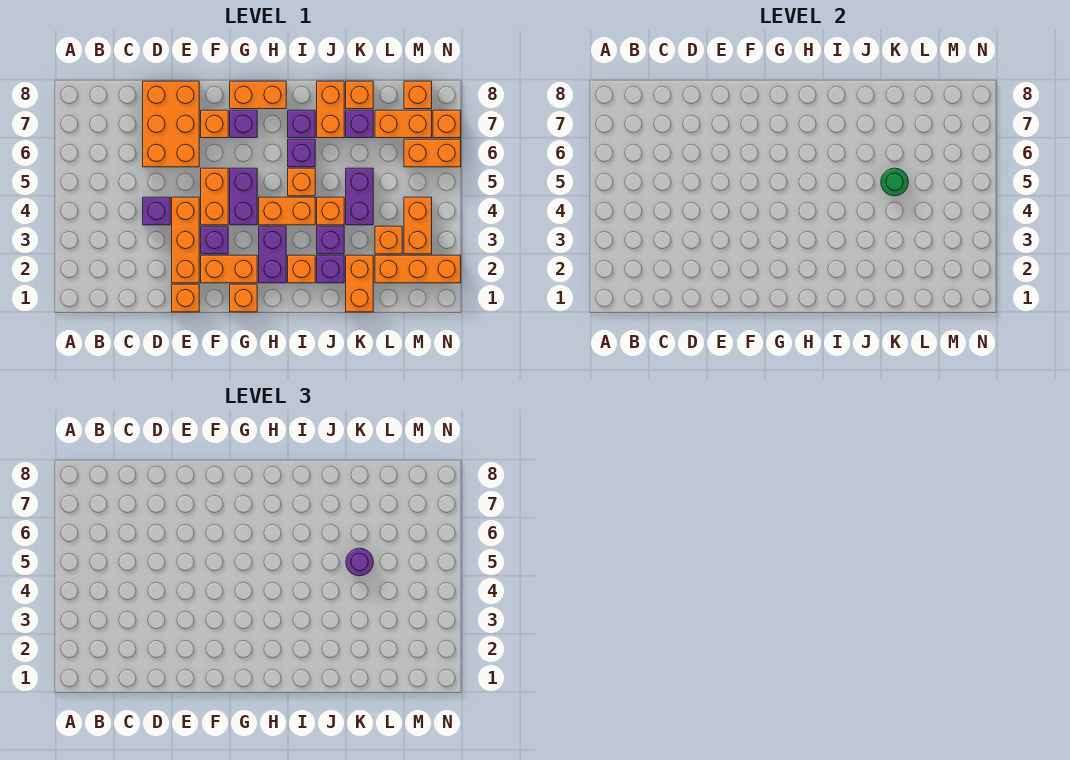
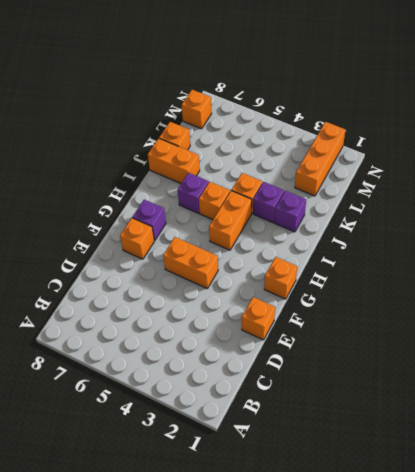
none -> purple 1x1 brick [143,197,170,225]
none -> orange 2x3 brick [143,81,199,167]
none -> orange 1x3 brick [172,197,199,283]
none -> orange 1x2 brick [201,255,257,283]

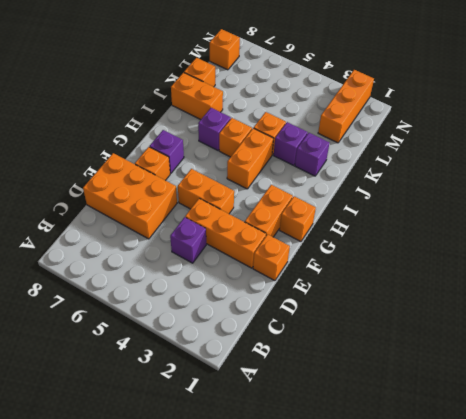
none -> purple 1x1 brick [201,226,228,254]
none -> purple 1x2 brick [230,168,257,225]
none -> orange 1x2 brick [230,81,286,109]
none -> purple 1x2 brick [259,226,286,283]

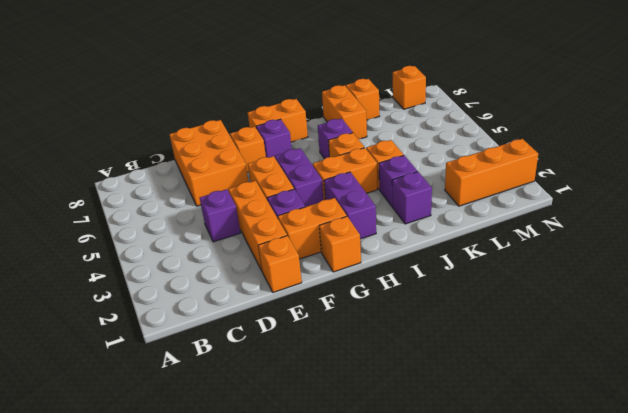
none -> orange 1x1 brick [288,255,315,283]
none -> purple 1x1 brick [288,110,315,138]
none -> orange 1x2 brick [346,255,373,312]
none -> purple 1x2 brick [346,168,373,225]

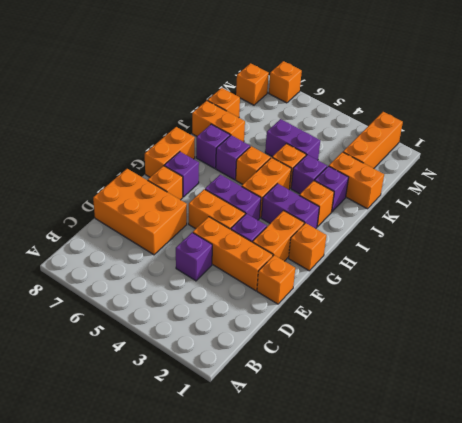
none -> purple 1x1 brick [346,110,373,138]
none -> orange 1x1 brick [375,226,402,254]
none -> orange 1x2 brick [375,110,432,138]
none -> orange 1x2 brick [404,197,432,254]

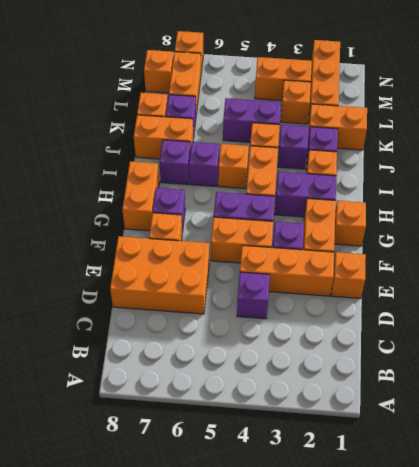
none -> orange 1x2 brick [404,139,461,167]
none -> green 1x1 round brick [881,168,908,196]
none -> purple 1x1 round brick [346,548,373,576]

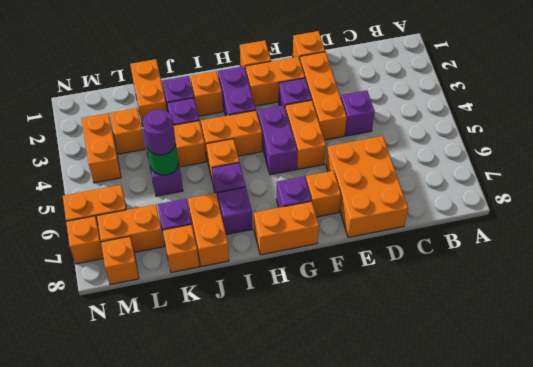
none -> orange 1x3 brick [375,255,461,283]

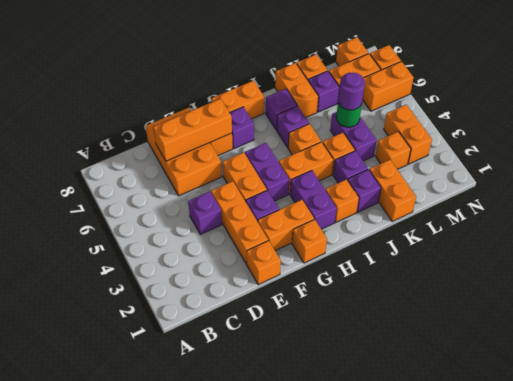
orange 1x3 brick [153,99,232,161] -> orange 1x3 brick moved to [375,255,461,283]

